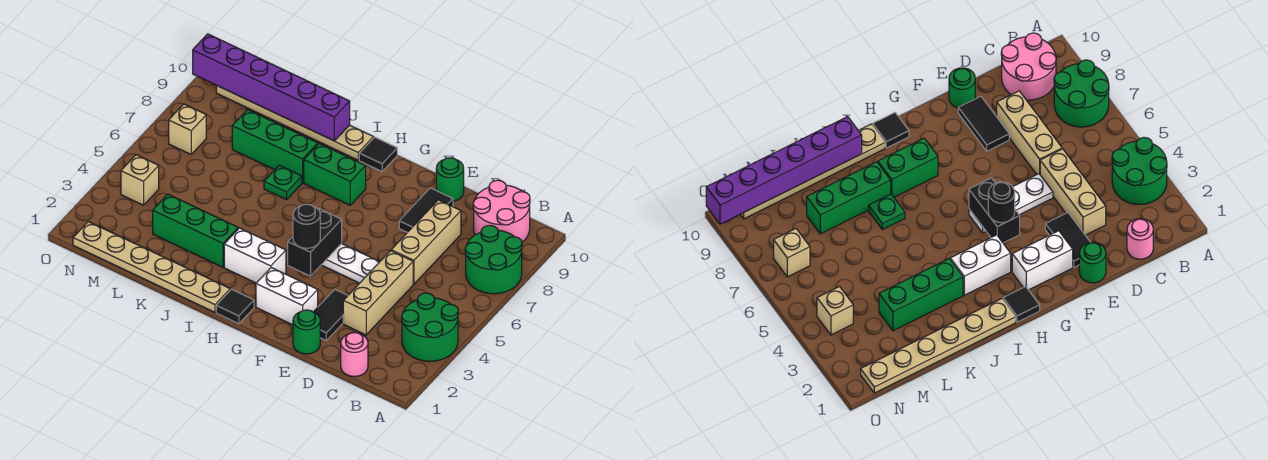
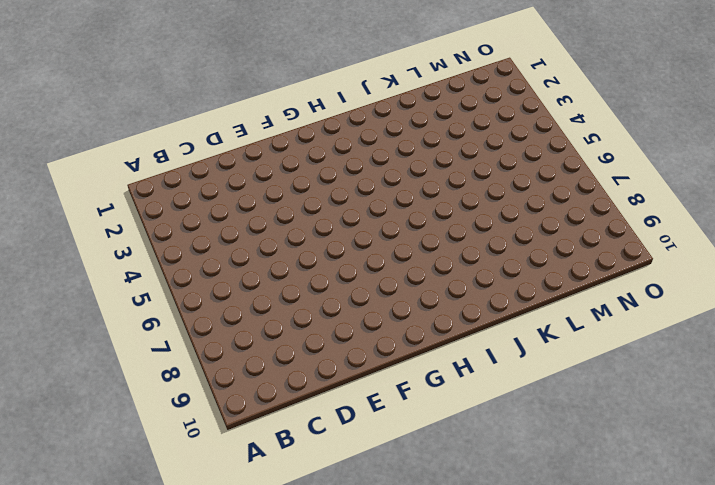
none -> green 2x2 round brick [402,293,458,361]
none -> green 2x2 round brick [465,225,522,294]
none -> pink 2x2 round brick [473,180,530,242]

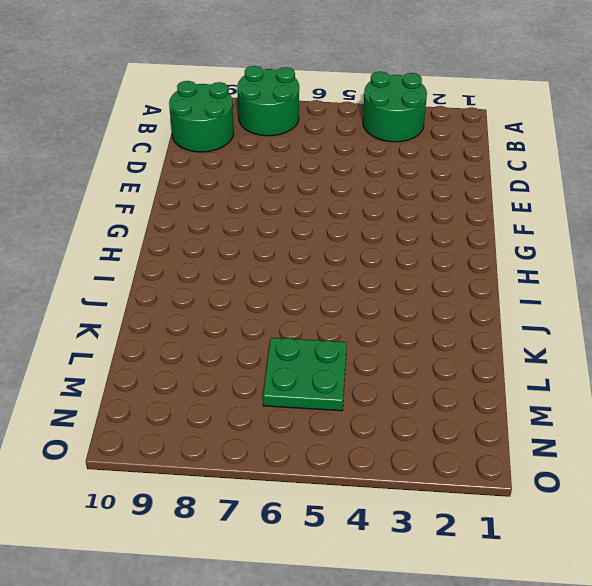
green 2x2 round brick [169,81,234,152] -> pink 2x2 round brick [473,180,530,242]
green 2x2 plate [263,338,347,411] -> none
none -> pink 1x1 round brick [341,332,368,376]
none -> tan 1x3 brick [343,251,413,335]
none -> tan 1x3 brick [391,200,461,284]

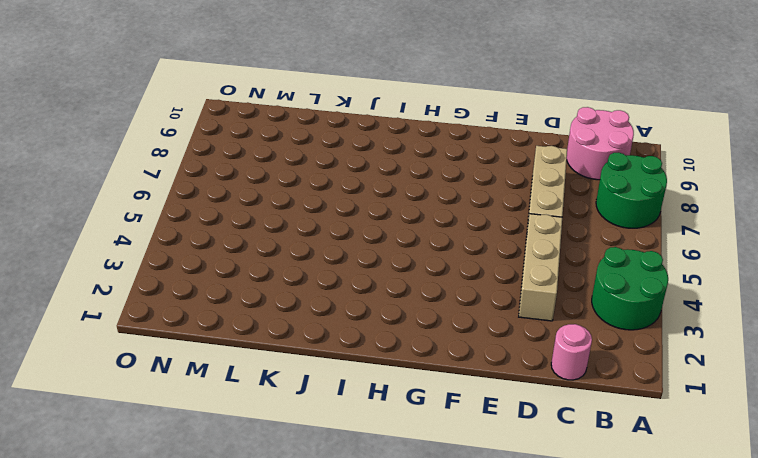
none -> green 1x1 round brick [293,310,320,354]
none -> black 1x2 tile [314,290,348,340]
none -> white 1x3 plate [322,244,379,283]

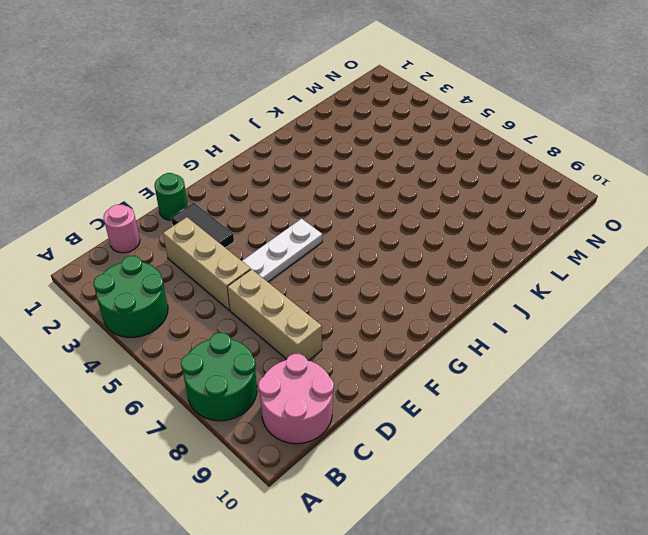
none -> black 1x2 tile [399,188,453,232]
none -> green 1x1 round brick [436,158,464,201]
none -> white 1x2 brick [256,268,318,325]

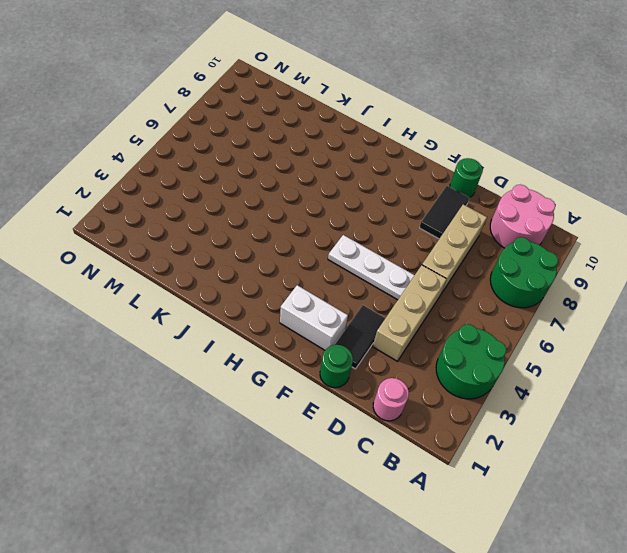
none -> black 1x1 tile [216,289,254,324]
none -> white 1x2 brick [224,228,286,283]
none -> green 1x2 brick [304,144,366,205]

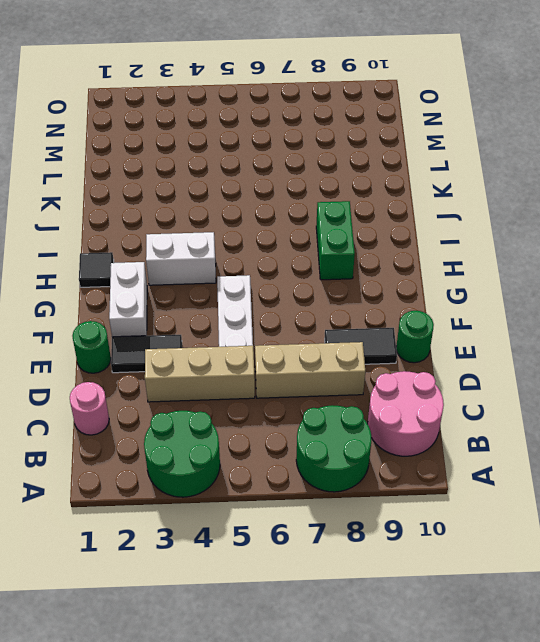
white 1x2 brick [146,232,216,285] -> white 1x2 brick turned to [224,228,286,283]
none -> black 1x1 tile [359,137,397,171]
none -> tan 1x6 plate [73,222,230,312]
none -> tan 1x6 plate [216,86,374,160]

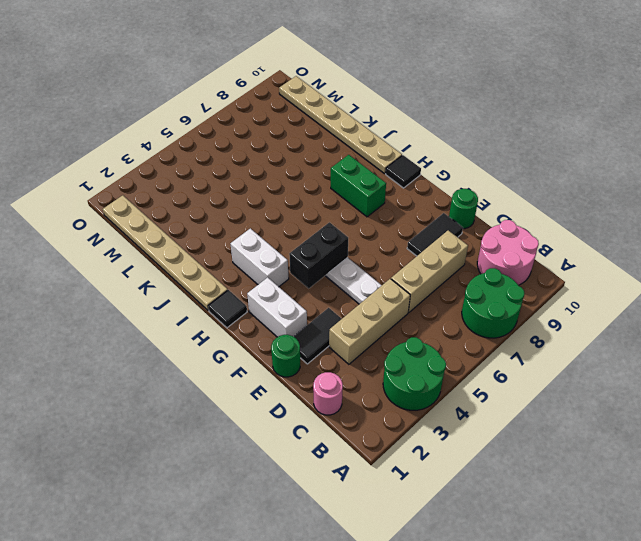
none -> green 1x3 brick [153,194,238,267]
none -> green 1x1 plate [264,165,302,200]
none -> green 1x3 brick [232,110,318,183]

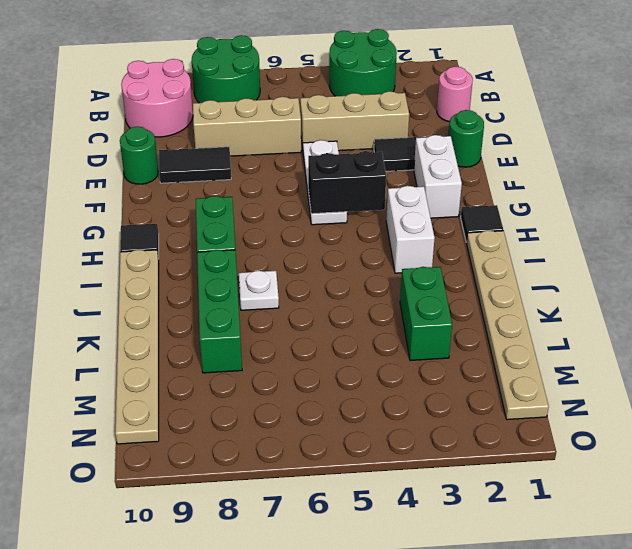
white 1x1 plate [239,271,279,310] -> green 1x1 plate [264,165,302,200]
green 1x2 brick [400,267,452,361] -> green 1x3 brick [153,194,238,267]
none -> tan 1x1 brick [121,155,159,205]
none -> tan 1x1 brick [169,104,206,154]
none -> purple 1x6 brick [193,34,350,141]

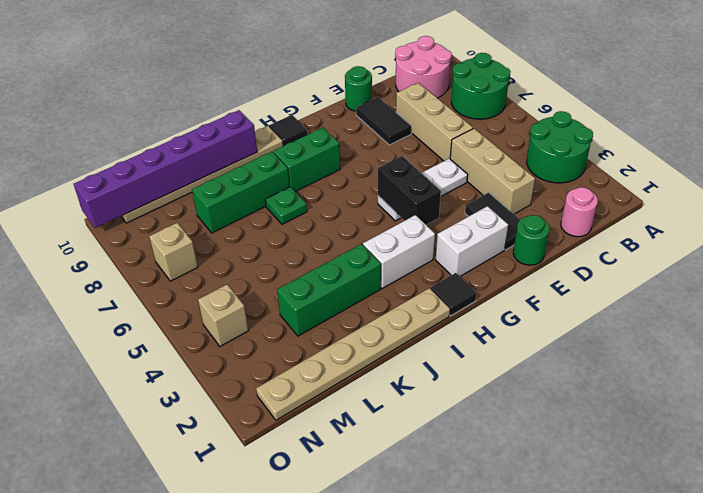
none -> black 1x1 round brick [293,204,320,248]

